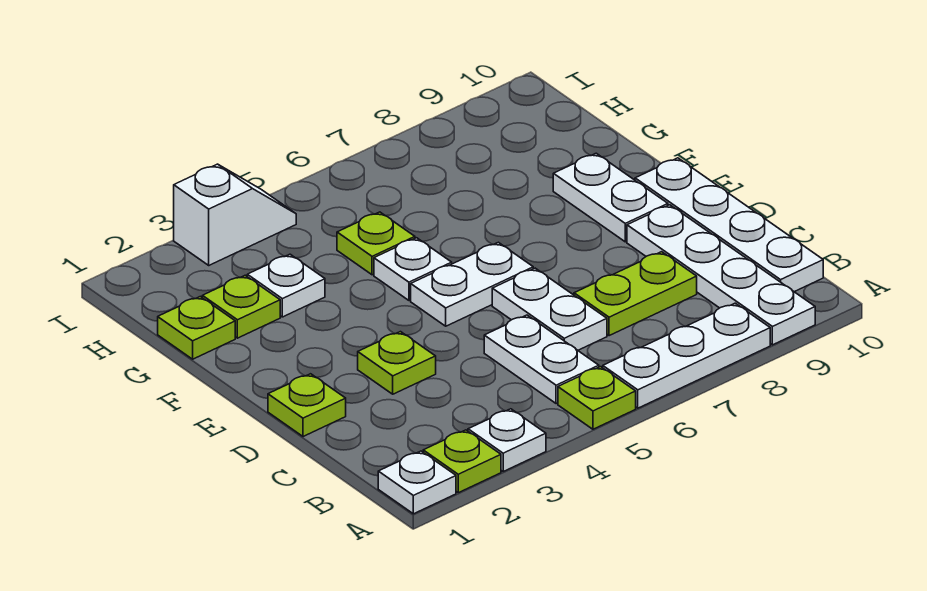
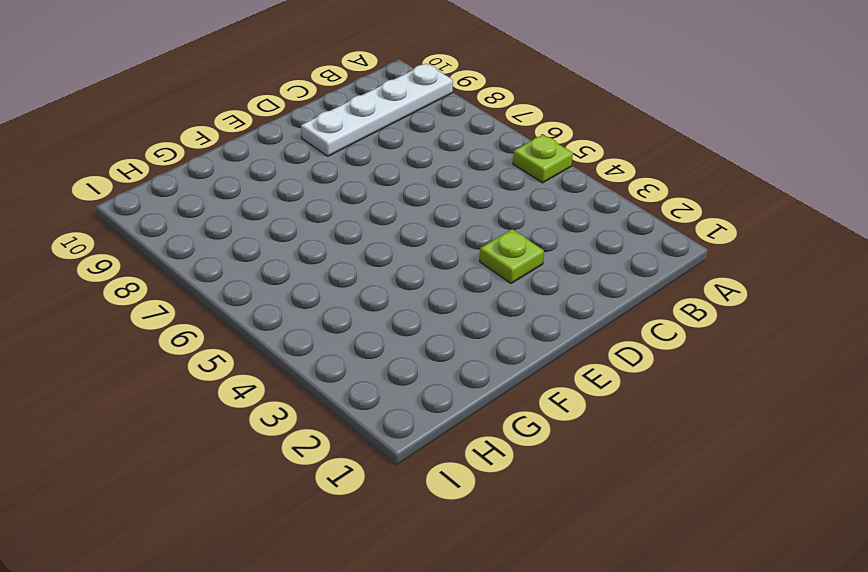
none -> white 1x1 plate [378,451,456,514]
none -> lime 1x1 plate [423,430,501,493]
none -> white 1x1 plate [468,409,546,471]

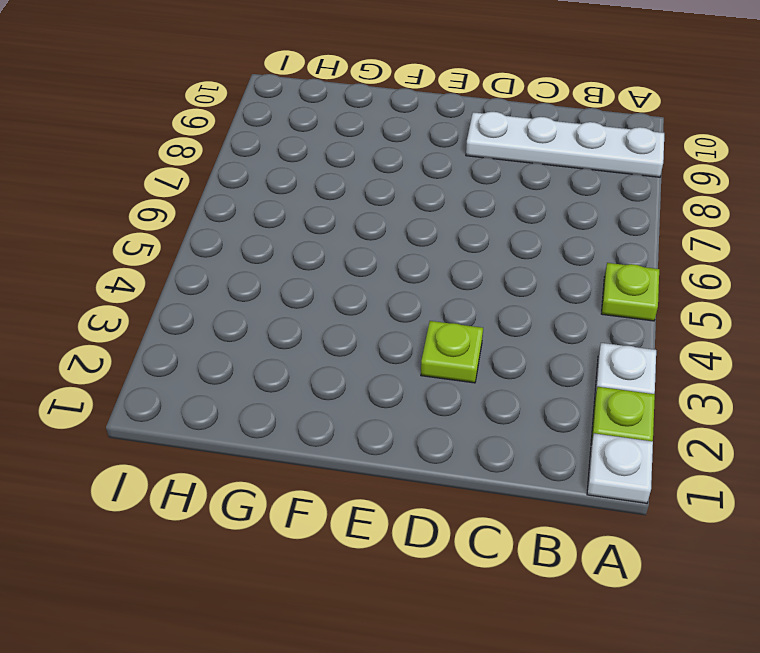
none -> white 1x3 plate [603,303,770,408]
none -> white 1x2 plate [484,315,599,404]
none -> white 1x4 plate [635,158,823,292]

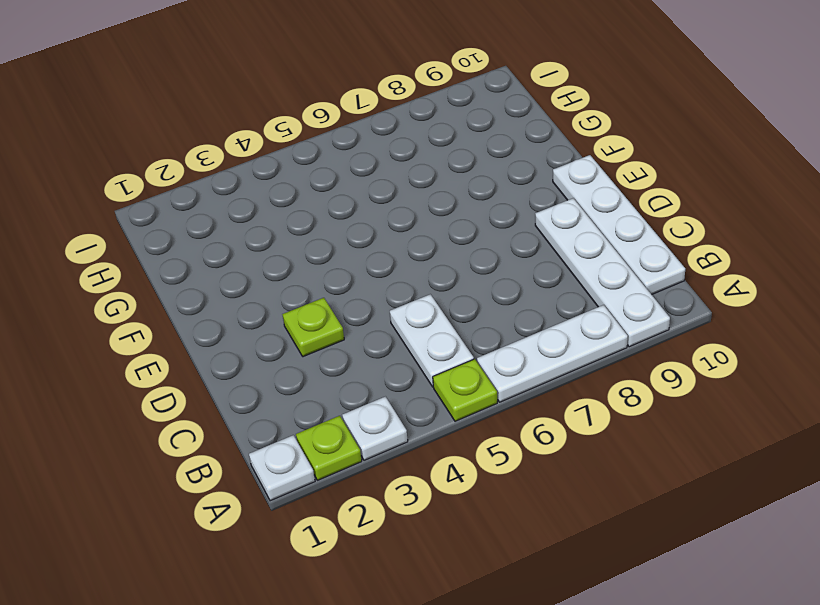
none -> white 1x2 plate [492,268,607,350]
none -> lime 1x2 plate [574,252,697,336]
none -> lime 1x1 plate [268,374,346,437]

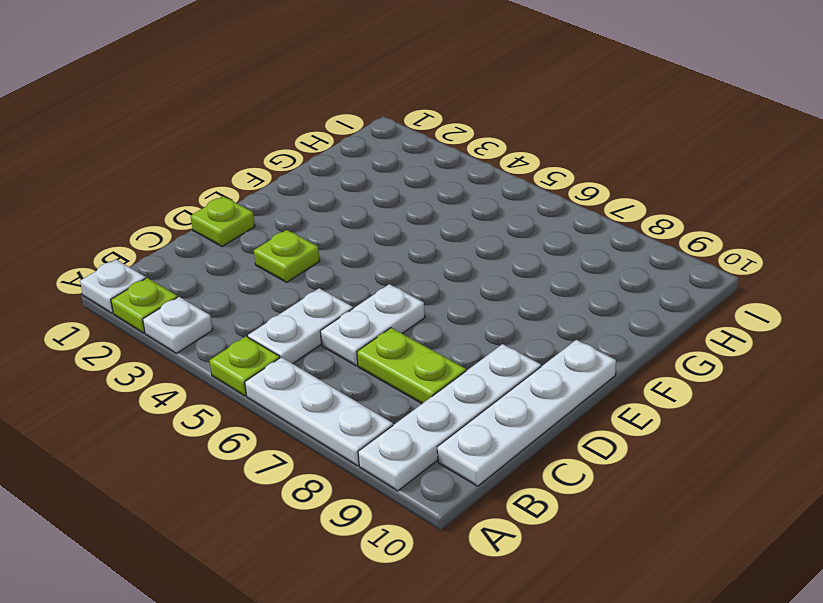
none -> white 1x2 plate [411,242,533,326]
none -> white 1x2 plate [553,153,668,242]
none -> white 1x1 plate [374,238,452,300]

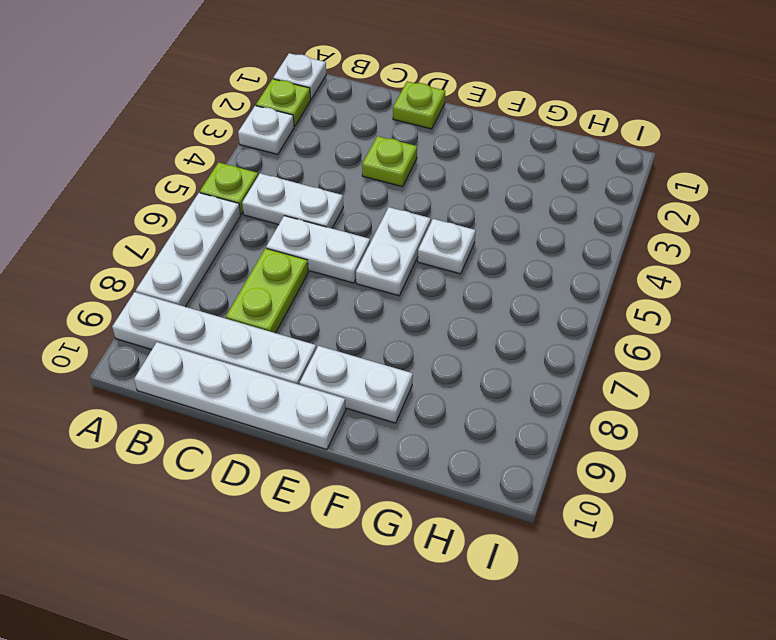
none -> lime 1x1 plate [158,297,235,359]
none -> lime 1x1 plate [202,275,280,338]
none -> white 1x1 plate [247,254,325,317]

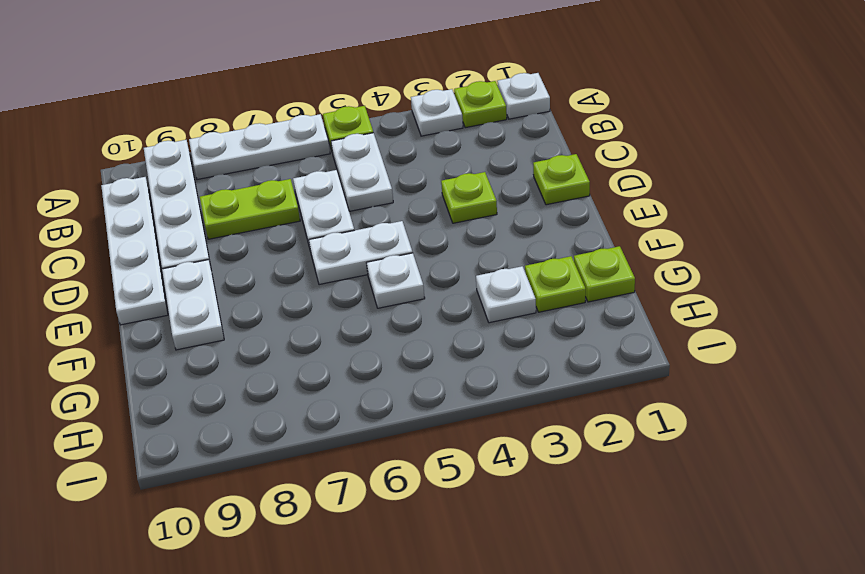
none -> lime 1x1 plate [337,212,415,275]
none -> white 1x2 slope [174,164,296,265]

